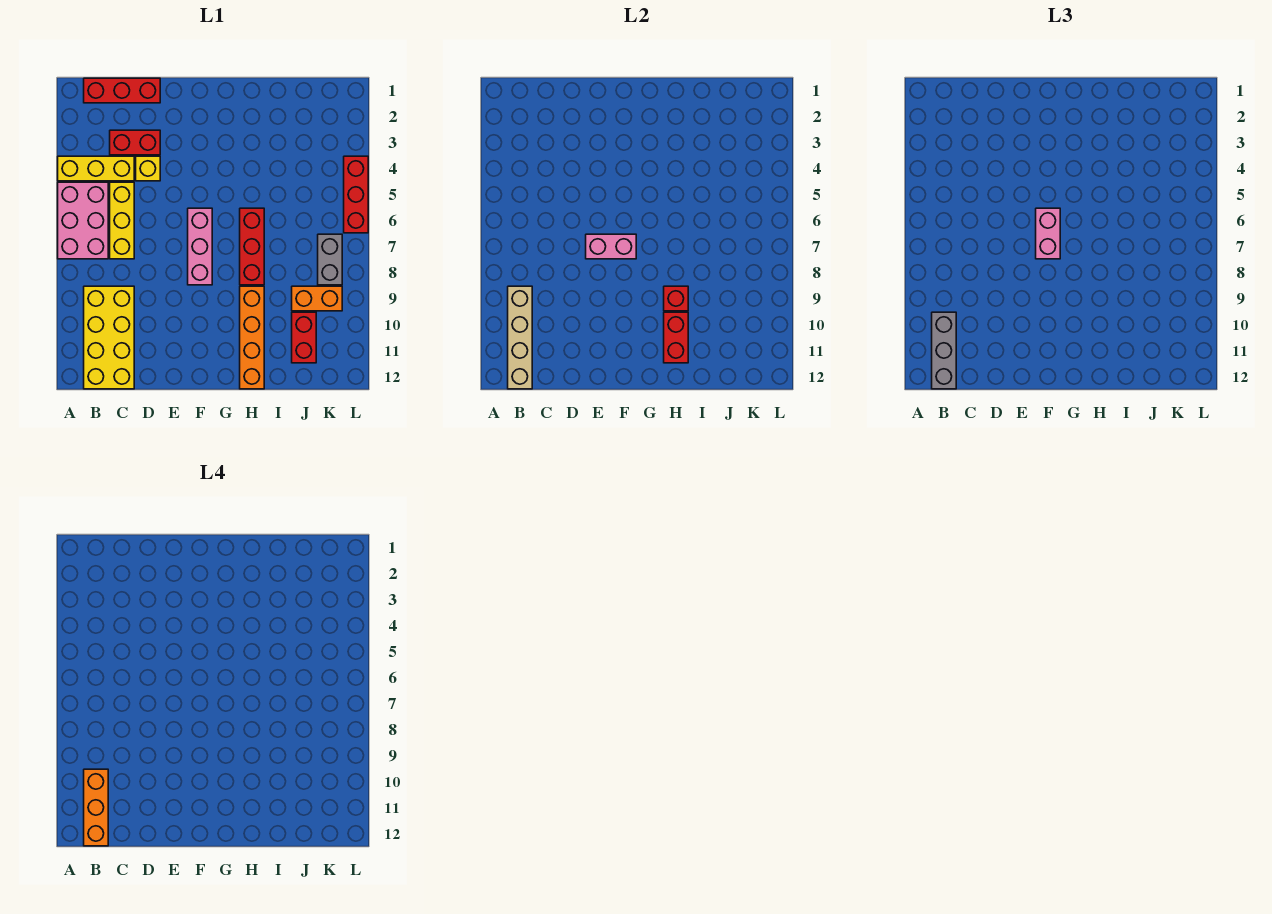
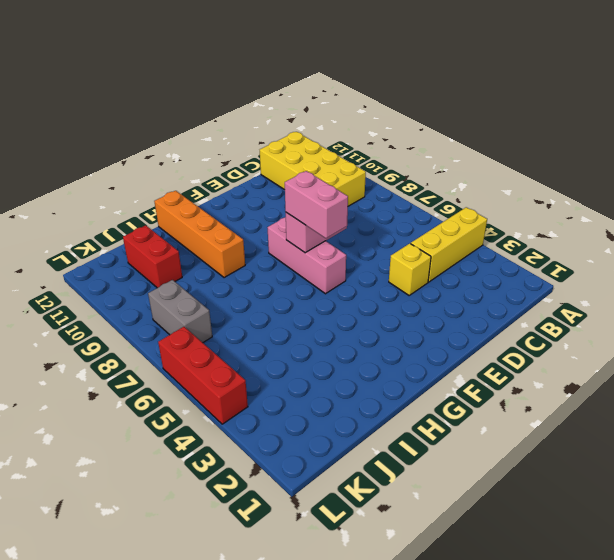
none -> pink 2x3 brick [58,182,108,259]
none -> red 1x3 brick [84,78,160,103]
none -> red 1x2 brick [110,130,160,155]

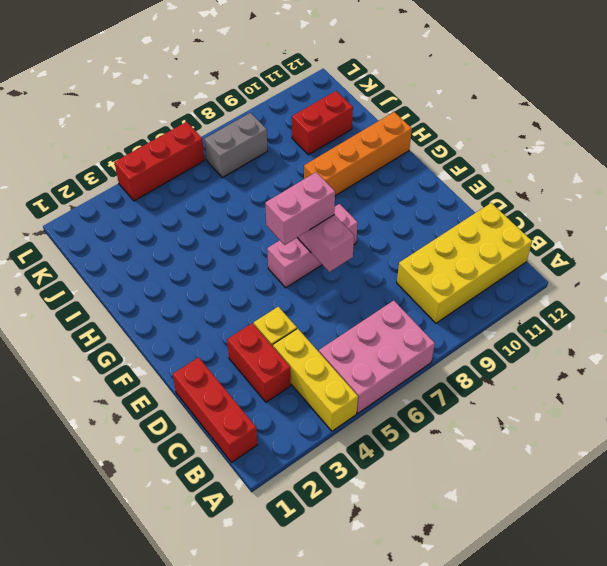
none -> yellow 1x3 brick [110,182,134,259]
none -> red 1x3 brick [240,208,264,285]
none -> orange 1x2 brick [292,286,342,311]

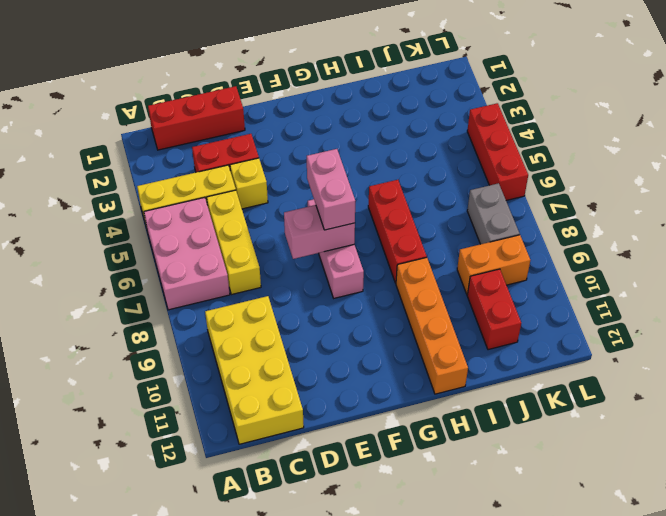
none -> tan 1x4 brick [508,286,532,389]
none -> red 1x1 brick [664,286,688,311]
none -> red 1x2 brick [664,312,688,363]

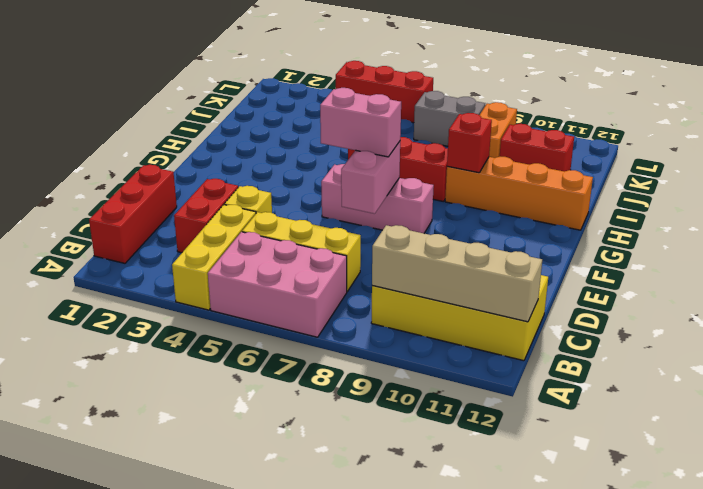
none -> red 1x2 brick [664,312,688,363]
none -> grey 1x3 brick [932,312,956,389]
none -> orange 1x3 brick [84,769,108,846]

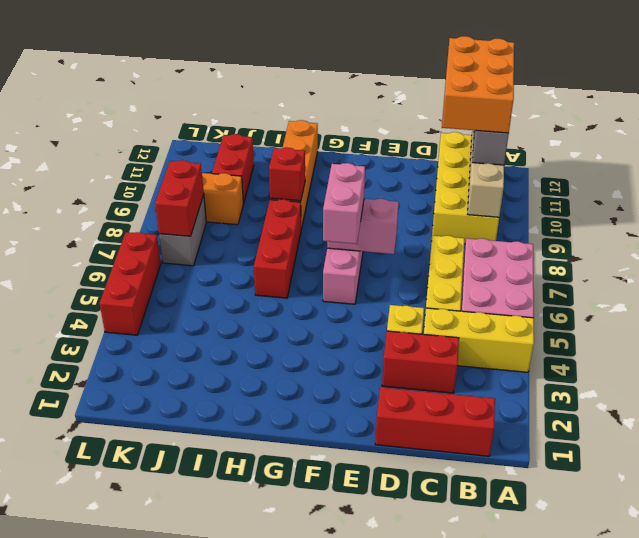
orange 2x3 brick [442,36,514,133] -> orange 1x3 brick [84,769,108,846]
red 1x2 brick [155,160,204,236] -> red 1x2 brick moved to [664,312,688,363]

